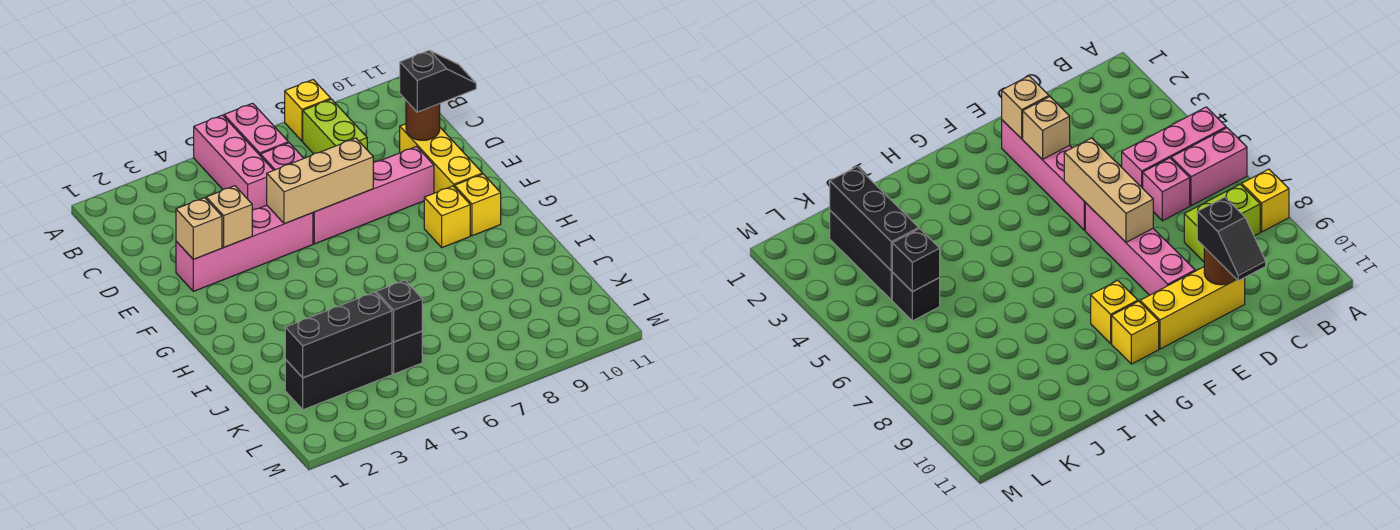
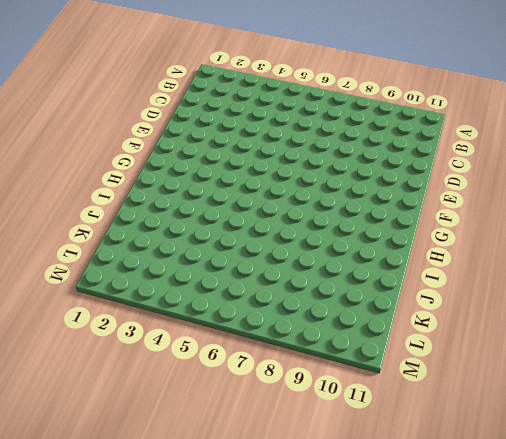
none -> pink 1x3 brick [194,115,273,210]
none -> pink 1x2 brick [224,103,288,155]
none -> yellow 1x1 brick [285,80,331,141]

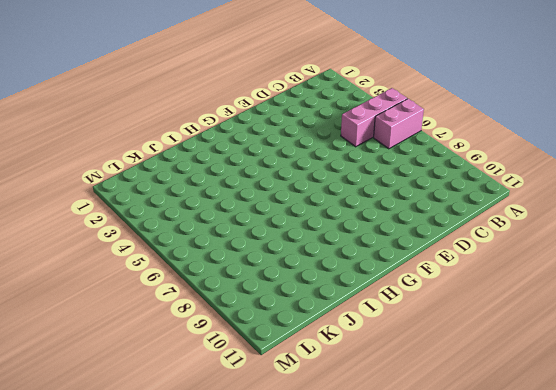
none -> yellow 1x1 brick [285,80,331,141]
none -> lime 1x2 brick [303,99,367,154]
none -> pink 1x1 brick [260,143,304,170]

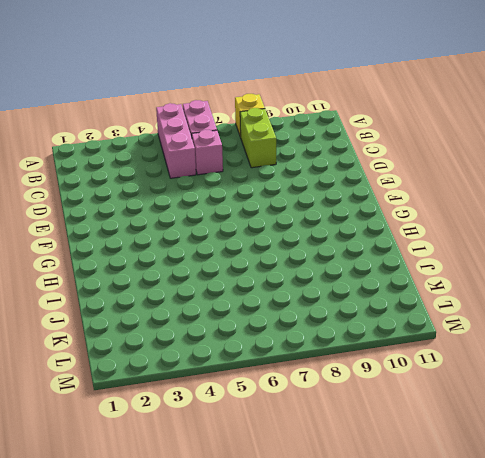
none -> yellow 1x3 brick [400,124,482,193]
none -> pink 1x4 brick [176,205,313,291]
none -> pink 1x4 brick [313,147,434,244]

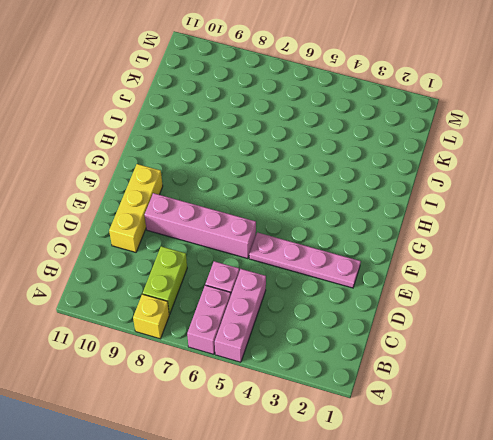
pink 1x4 plate [249,232,361,288] -> pink 1x4 brick [176,205,313,291]
none -> yellow 1x1 brick [424,186,470,247]
none -> yellow 1x1 brick [455,174,501,236]
none -> black 1x3 brick [285,343,392,410]

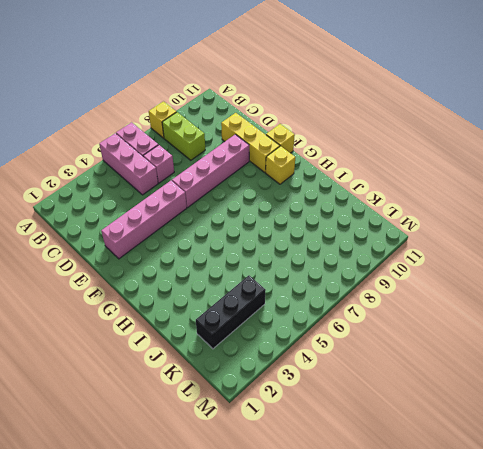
yellow 1x1 brick [266,124,295,153] -> yellow 1x1 brick moved to [424,186,470,247]
none -> black 1x1 brick [392,331,422,374]
none -> brown 1x1 round brick [406,101,440,140]
none -> tan 1x1 brick [176,198,222,259]

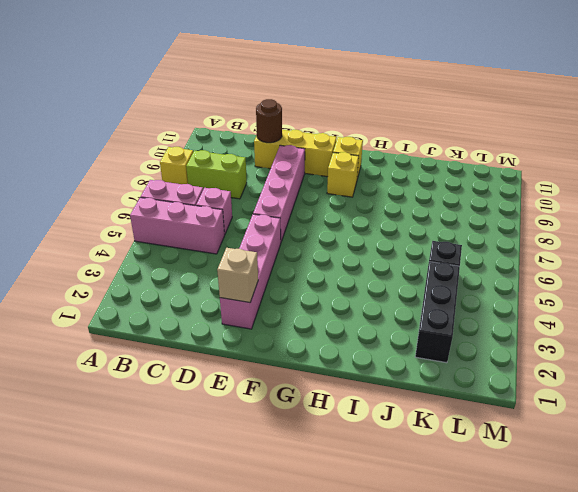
none -> tan 1x1 brick [206,186,252,247]
none -> tan 1x3 brick [267,138,373,224]
none -> black 1x3 brick [285,292,392,378]

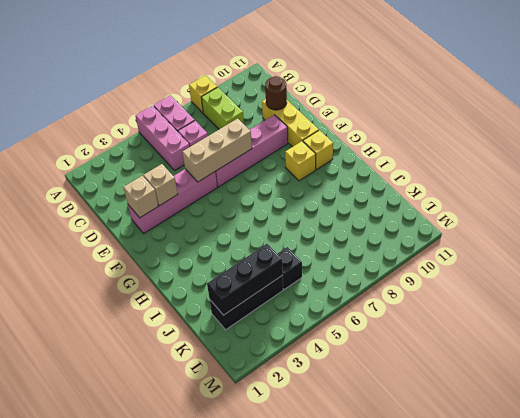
none -> black 1x1 brick [376,280,422,342]
none -> black 1x2 slope [400,50,476,112]

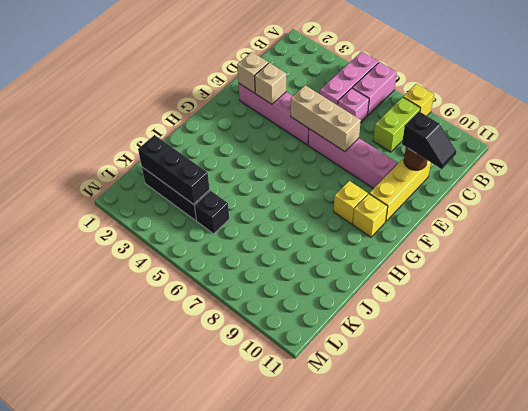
none -> black 1x1 brick [376,280,422,342]

